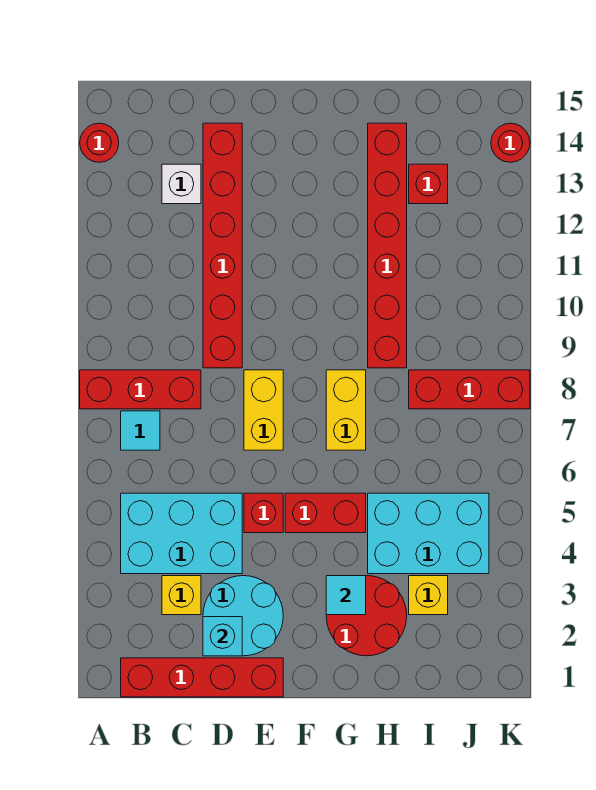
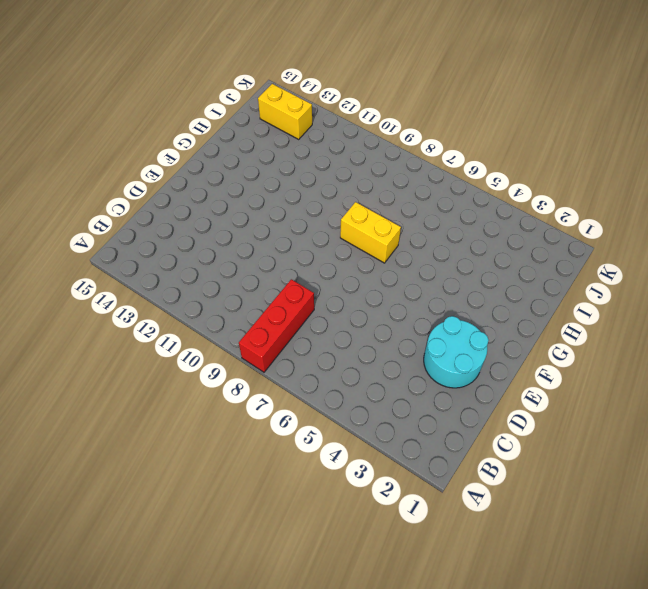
yellow 1x2 brick [258,84,312,139] -> yellow 1x2 brick moved to [244,370,283,450]
none -> red 1x1 round brick [80,123,119,162]
none -> red 1x4 brick [121,658,283,697]
none -> cyan 2x3 brick [121,493,242,574]

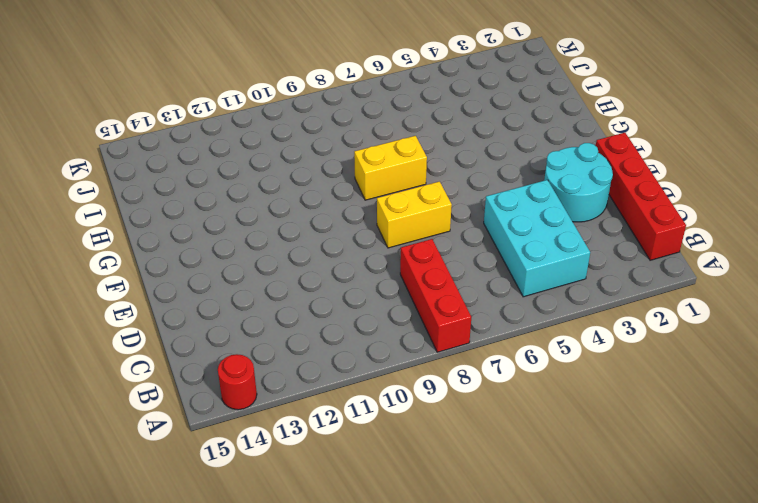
none -> cyan 1x1 tile [121,411,160,450]
none -> yellow 1x1 brick [162,576,201,615]
none -> white 1x1 brick [162,164,201,204]

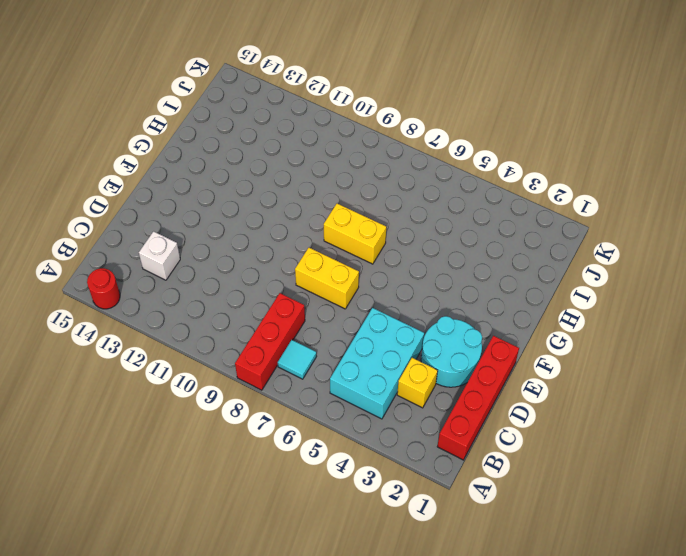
none -> red 1x6 brick [203,123,242,368]
none -> red 1x1 brick [244,493,283,533]
none -> red 1x2 brick [285,493,366,533]

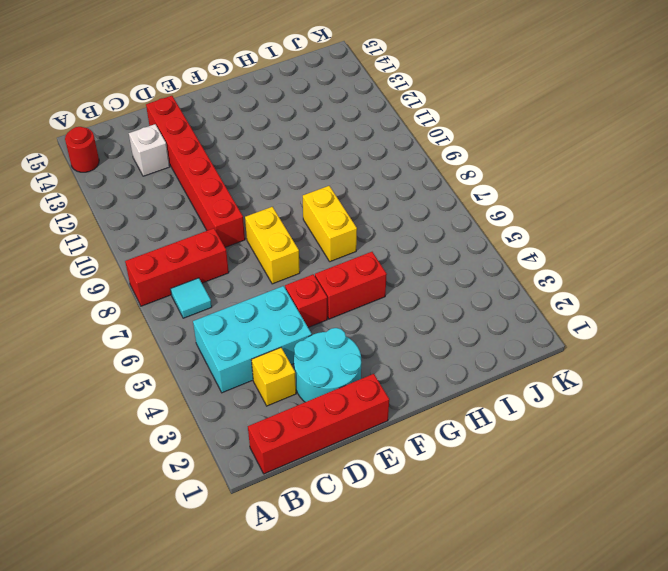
none -> red 2x2 round brick [326,576,407,656]
none -> cyan 2x3 brick [368,493,489,574]
none -> red 1x6 brick [368,123,407,368]

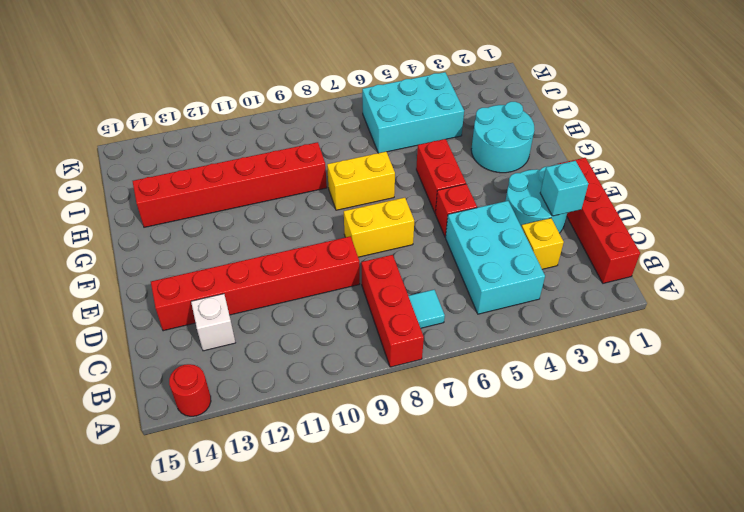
cyan 2x2 round brick [471,102,534,173] -> red 2x2 round brick [326,576,407,656]
cyan 2x3 brick [362,72,464,153] -> cyan 2x3 brick turned to [368,493,489,574]
none -> yellow 1x1 brick [409,576,448,615]
none -> red 1x3 brick [409,370,530,409]
none -> red 1x1 brick [409,164,448,204]

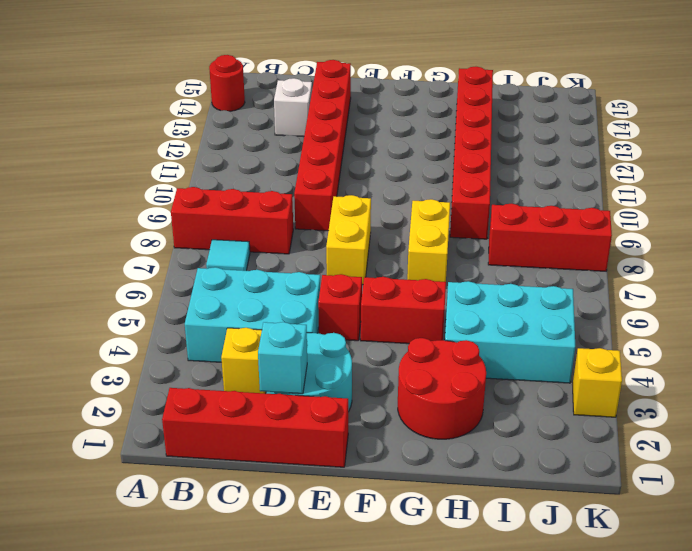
yellow 1x1 brick [573,348,622,417] -> yellow 1x1 brick moved to [409,576,448,615]
none -> red 1x1 brick [409,164,448,204]
none -> red 1x1 round brick [491,123,530,162]
none -> cyan 1x1 tile [326,576,366,615]

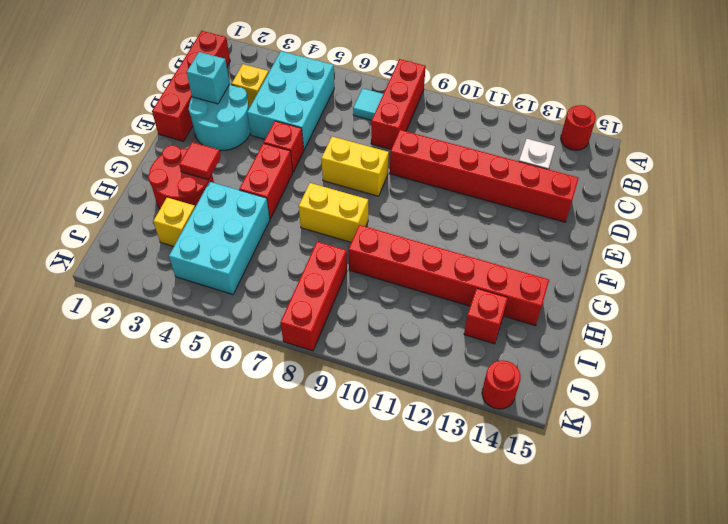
red 1x1 tile [179,142,221,180] -> cyan 1x1 tile [326,576,366,615]

